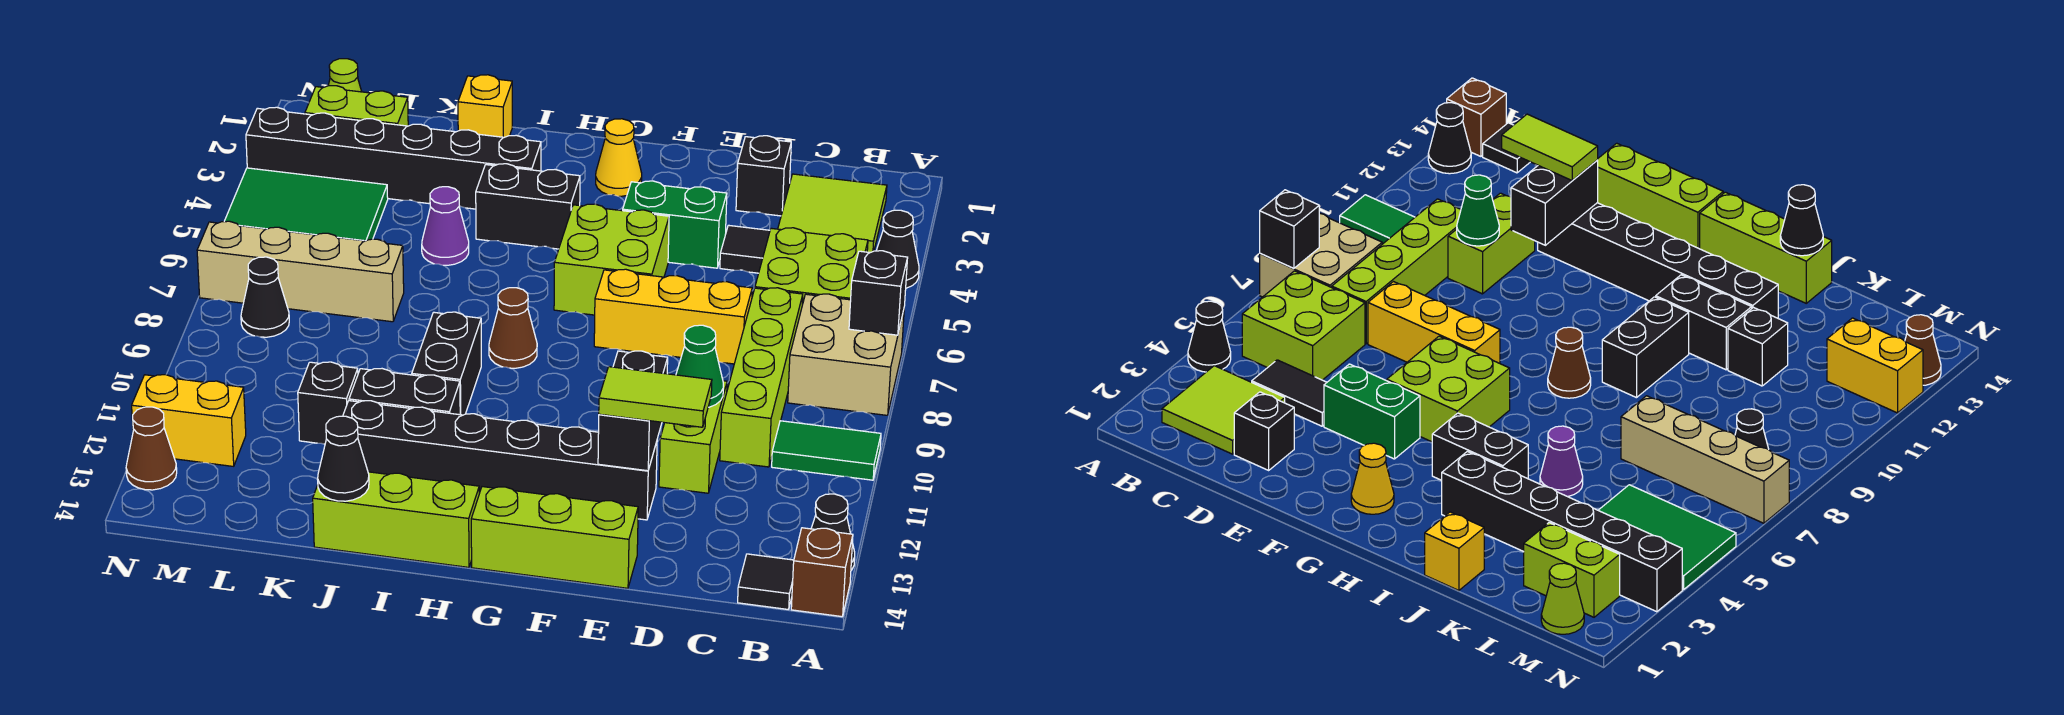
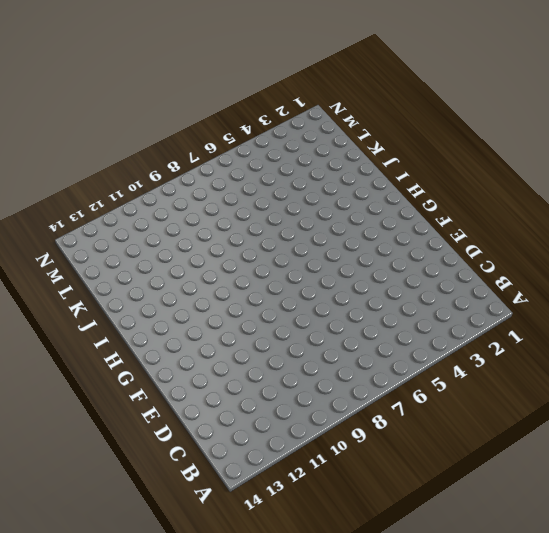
none -> black 1x1 cone [876,210,919,288]
none -> tan 2x2 brick [788,294,904,415]
none -> green 1x2 tile [772,421,881,480]
none -> black 1x1 cone [811,494,855,570]

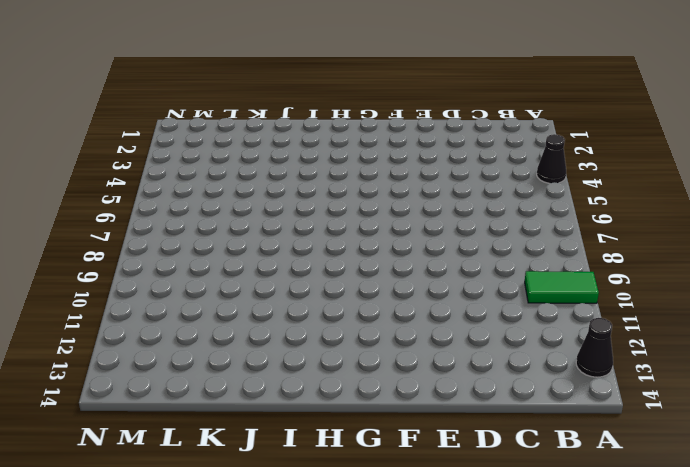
none -> tan 2x2 brick [788,294,904,415]
none -> brown 1x1 brick [791,528,853,617]
none -> lime 2x2 tile [778,174,887,253]
none -> lime 2x2 brick [755,228,868,305]

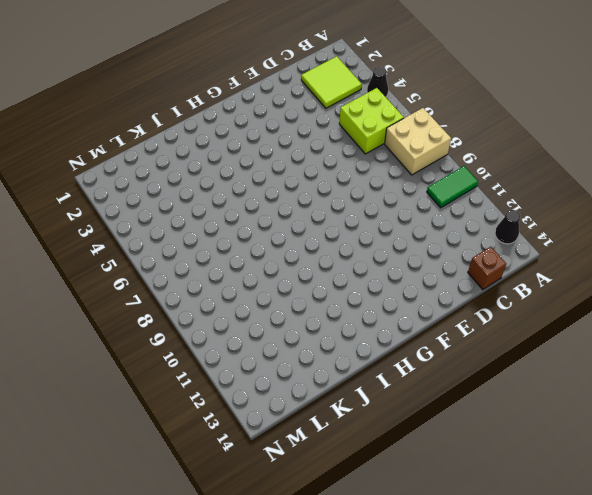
brown 1x1 brick [468,247,506,290] -> brown 1x1 brick moved to [791,528,853,617]
none -> black 1x1 tile [738,554,794,610]
none -> black 1x2 tile [720,225,770,273]
none -> lime 1x4 brick [720,288,803,467]
none -> black 1x1 brick [736,136,791,216]

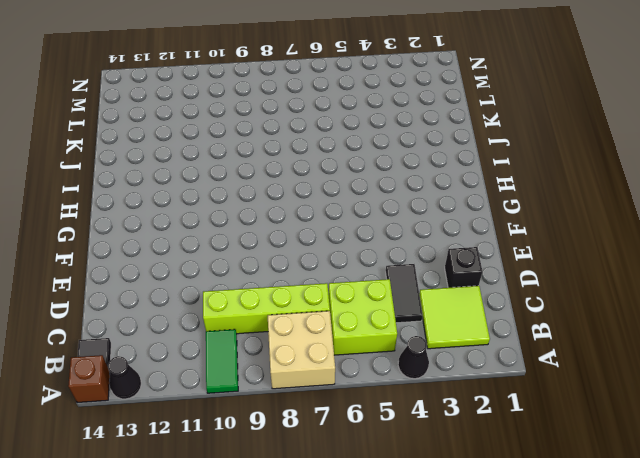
none -> yellow 1x3 brick [594,269,752,364]
none -> lime 1x2 brick [659,381,727,493]
none -> green 1x2 brick [623,181,727,268]
none -> black 1x6 brick [343,401,657,520]

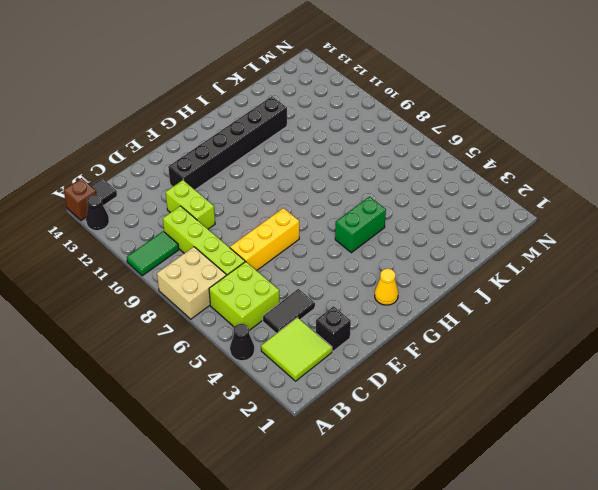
green 1x2 brick [335,197,386,253] -> green 1x2 brick moved to [623,181,727,268]
none -> lime 1x3 brick [471,487,638,588]
none -> lime 2x2 brick [554,204,669,315]
none -> black 1x2 brick [476,164,580,249]
none -> brown 1x1 cone [489,288,537,368]

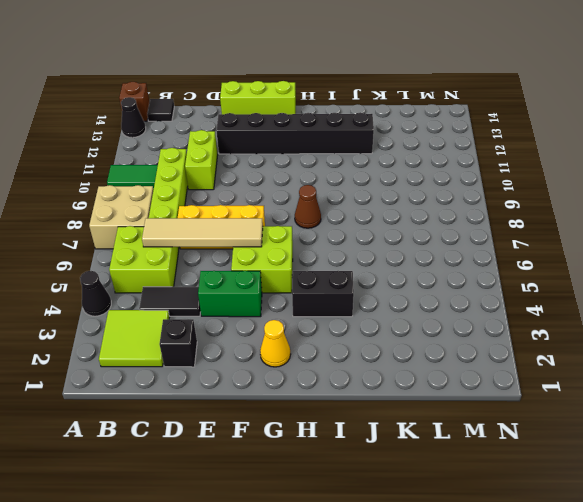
tan 1x4 tile [142,218,263,247] -> none
none -> lime 1x3 brick [313,472,479,567]
none -> black 1x6 brick [246,107,541,209]
none -> black 1x2 brick [412,312,481,415]
none -> black 1x2 brick [349,369,460,415]

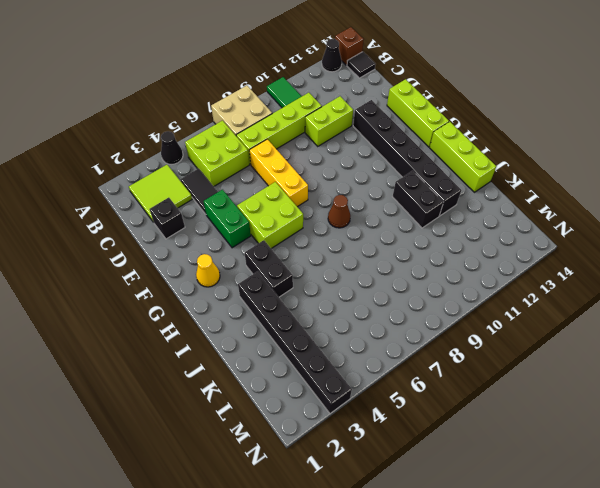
none -> black 1x2 brick [412,312,481,415]
none -> yellow 1x1 brick [458,75,512,137]
none -> purple 1x1 cone [422,187,469,265]
none -> tan 1x4 brick [197,221,404,322]

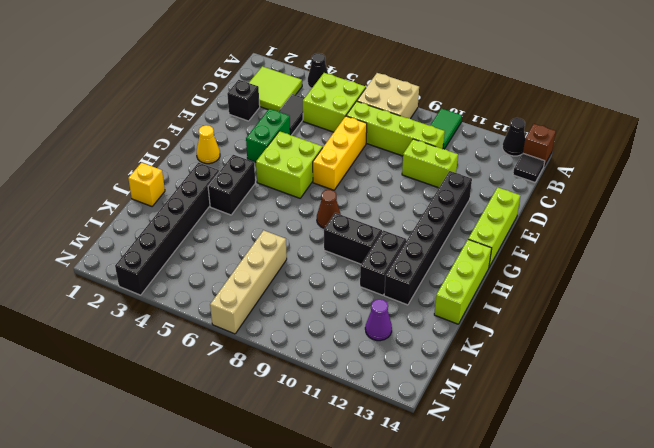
purple 1x1 cone [365,299,392,341] -> purple 1x1 cone moved to [422,187,469,265]
none -> black 1x1 brick [298,362,358,444]
none -> lime 1x2 brick [305,86,408,126]
none -> green 2x3 tile [224,168,388,241]
none -> lime 1x1 cone [328,59,362,92]

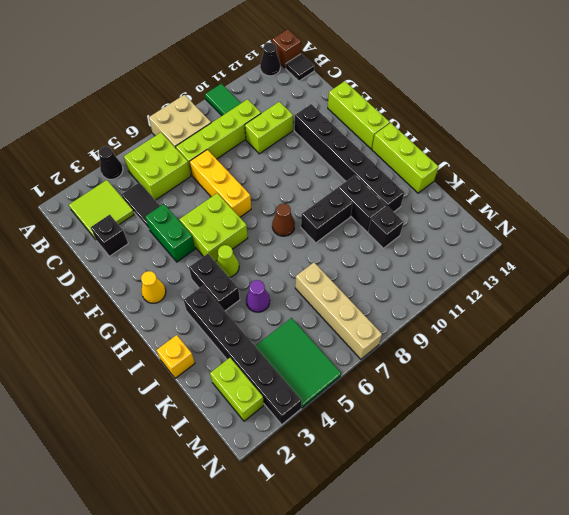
lime 1x1 cone [216,245,239,277] -> lime 1x1 cone moved to [328,59,362,92]
none -> black 1x1 cone [241,257,289,337]
none -> yellow 1x2 brick [132,375,246,466]
none -> brown 1x1 cone [126,407,177,490]
none -> black 1x1 brick [849,251,908,335]

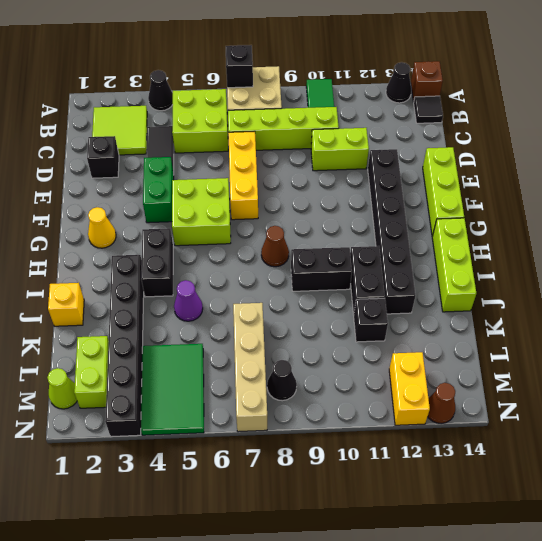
none -> green 1x1 cone [676,325,723,407]
none -> black 1x2 brick [598,351,668,471]
none -> black 1x1 cone [318,416,369,501]
none -> lime 1x2 tile [599,367,712,427]

